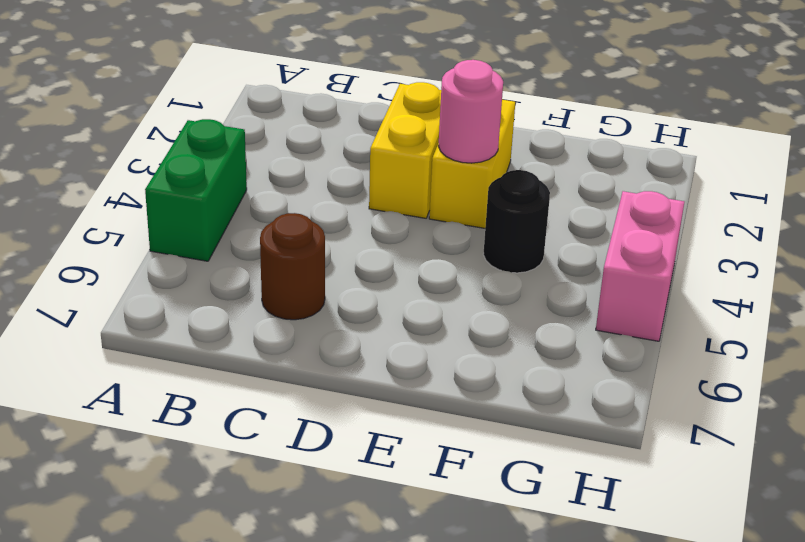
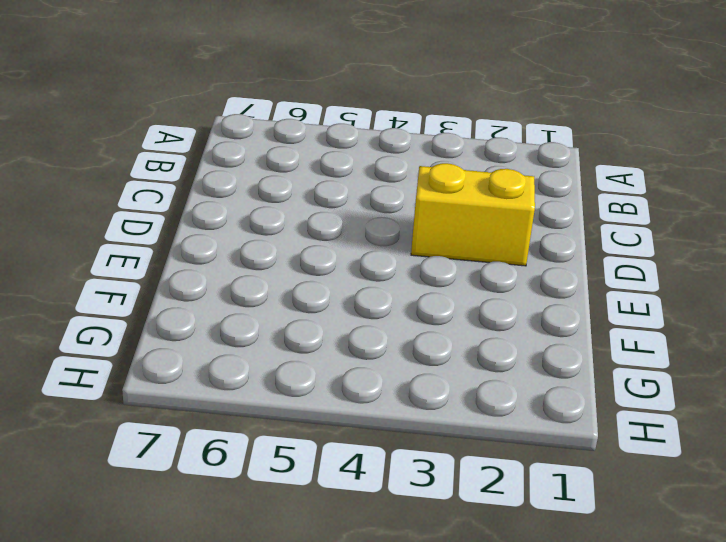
none -> green 1x2 brick [145,119,247,261]
none -> brown 1x1 round brick [260,213,325,320]

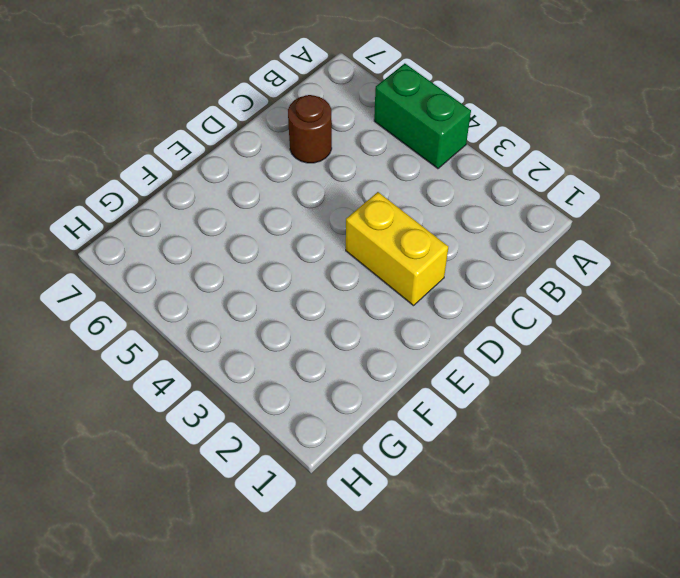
none -> yellow 1x2 brick [429,100,515,228]
none -> black 1x1 round brick [483,170,550,273]

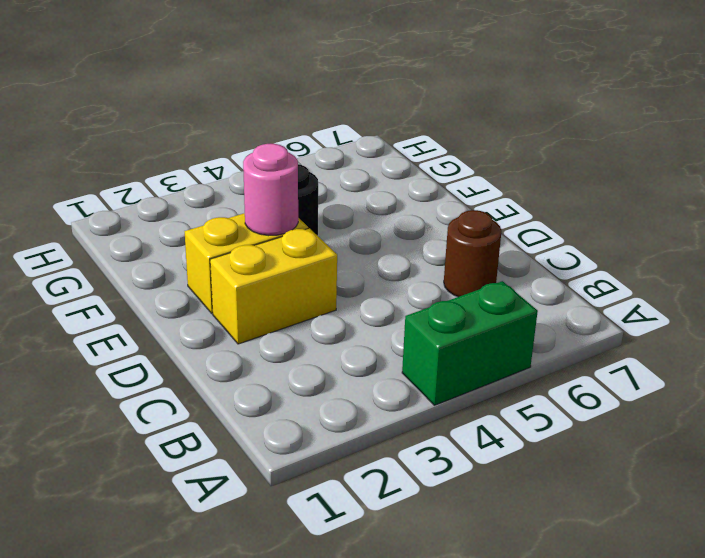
none -> pink 1x2 brick [596,191,684,341]

